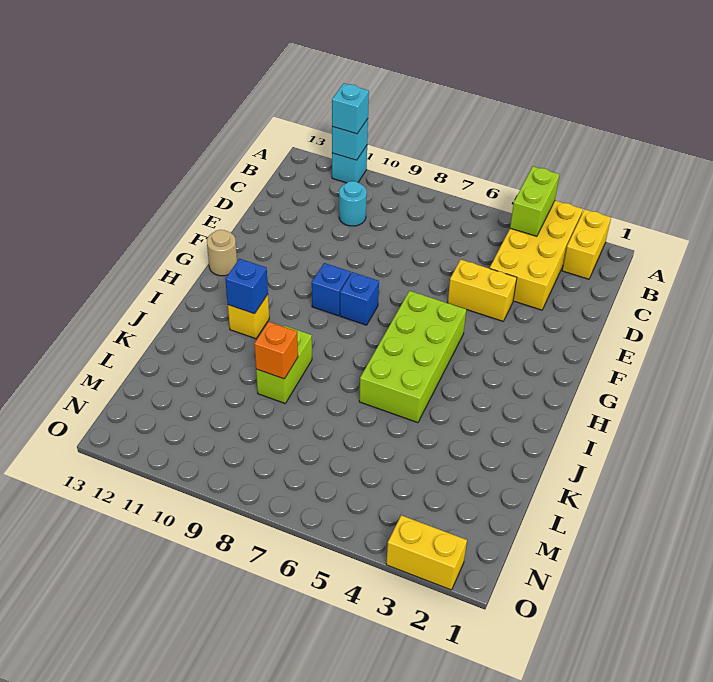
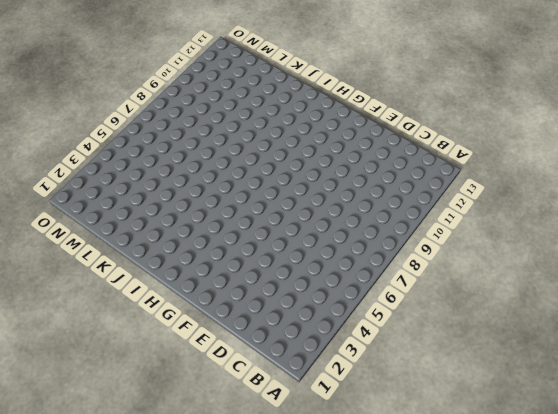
none -> yellow 1x2 brick [562,209,611,279]
none -> yellow 2x4 brick [490,201,583,310]
none -> cyan 1x1 brick [332,146,367,183]

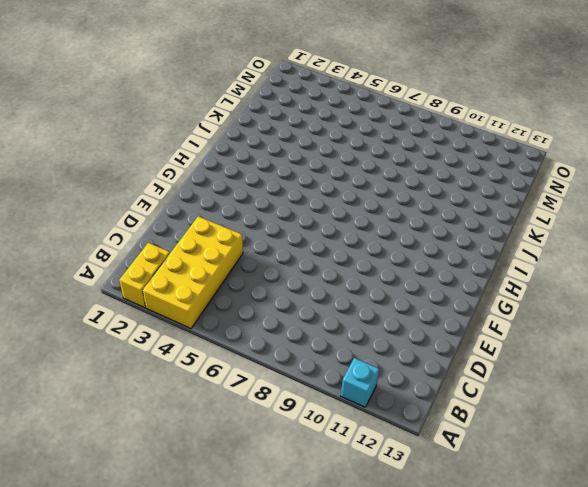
none -> cyan 1x1 round brick [339,181,367,226]
none -> yellow 1x2 brick [448,260,517,321]
none -> lime 2x4 brick [359,291,466,423]

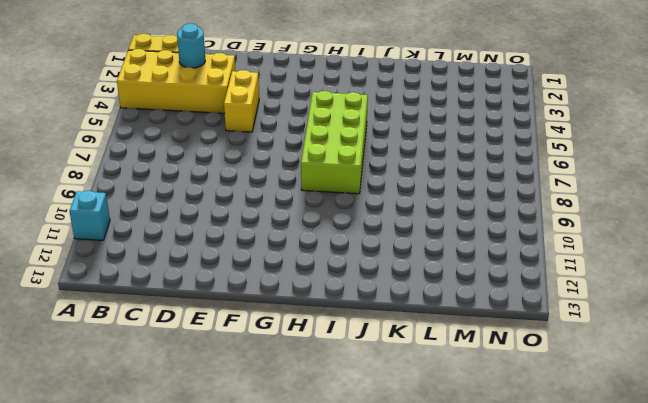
cyan 1x1 round brick [177,24,205,68] -> cyan 1x1 round brick moved to [339,181,367,226]
lime 2x4 brick [301,91,368,194] -> lime 2x4 brick turned to [359,291,466,423]
none -> blue 1x1 brick [340,272,379,325]
none -> blue 1x1 brick [312,263,351,316]
none -> tan 1x1 round brick [207,230,237,276]

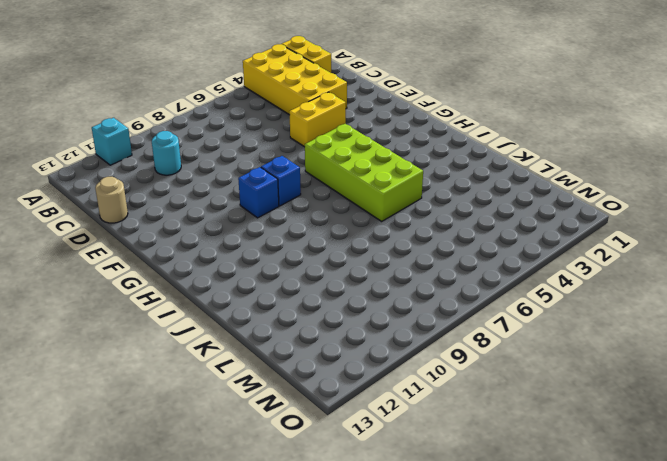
tan 1x1 round brick [95,177,128,223] -> tan 1x1 round brick moved to [207,230,237,276]
none -> yellow 1x1 brick [228,295,269,339]
none -> lime 1x2 brick [256,326,312,403]
none -> yellow 1x2 brick [386,515,467,590]

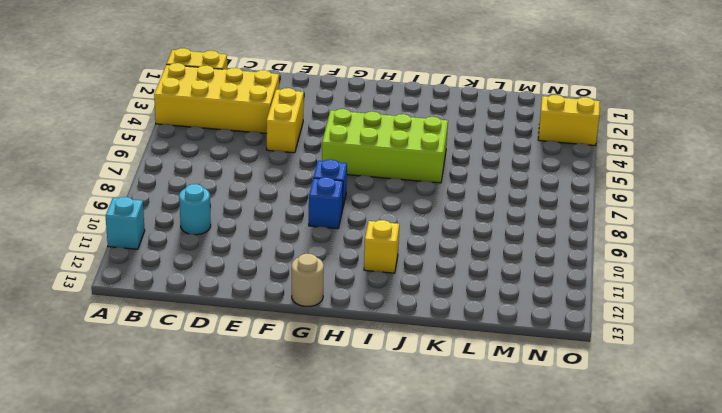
yellow 1x2 brick [538,95,600,146] -> yellow 1x2 brick turned to [386,515,467,590]
none -> lime 1x2 brick [256,326,312,403]
none -> lime 1x2 brick [510,166,559,236]
none -> cyan 1x1 brick [332,119,368,160]

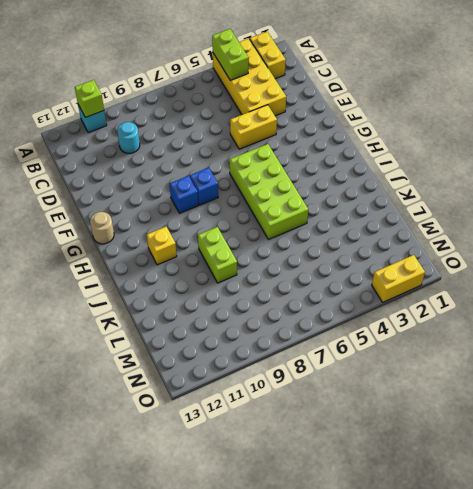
lime 1x1 brick [75,80,104,117] -> cyan 1x1 brick [332,119,368,160]
none -> blue 1x1 brick [225,259,268,314]
none -> orange 1x1 brick [254,322,298,379]
none -> cyan 1x1 brick [332,83,369,134]

